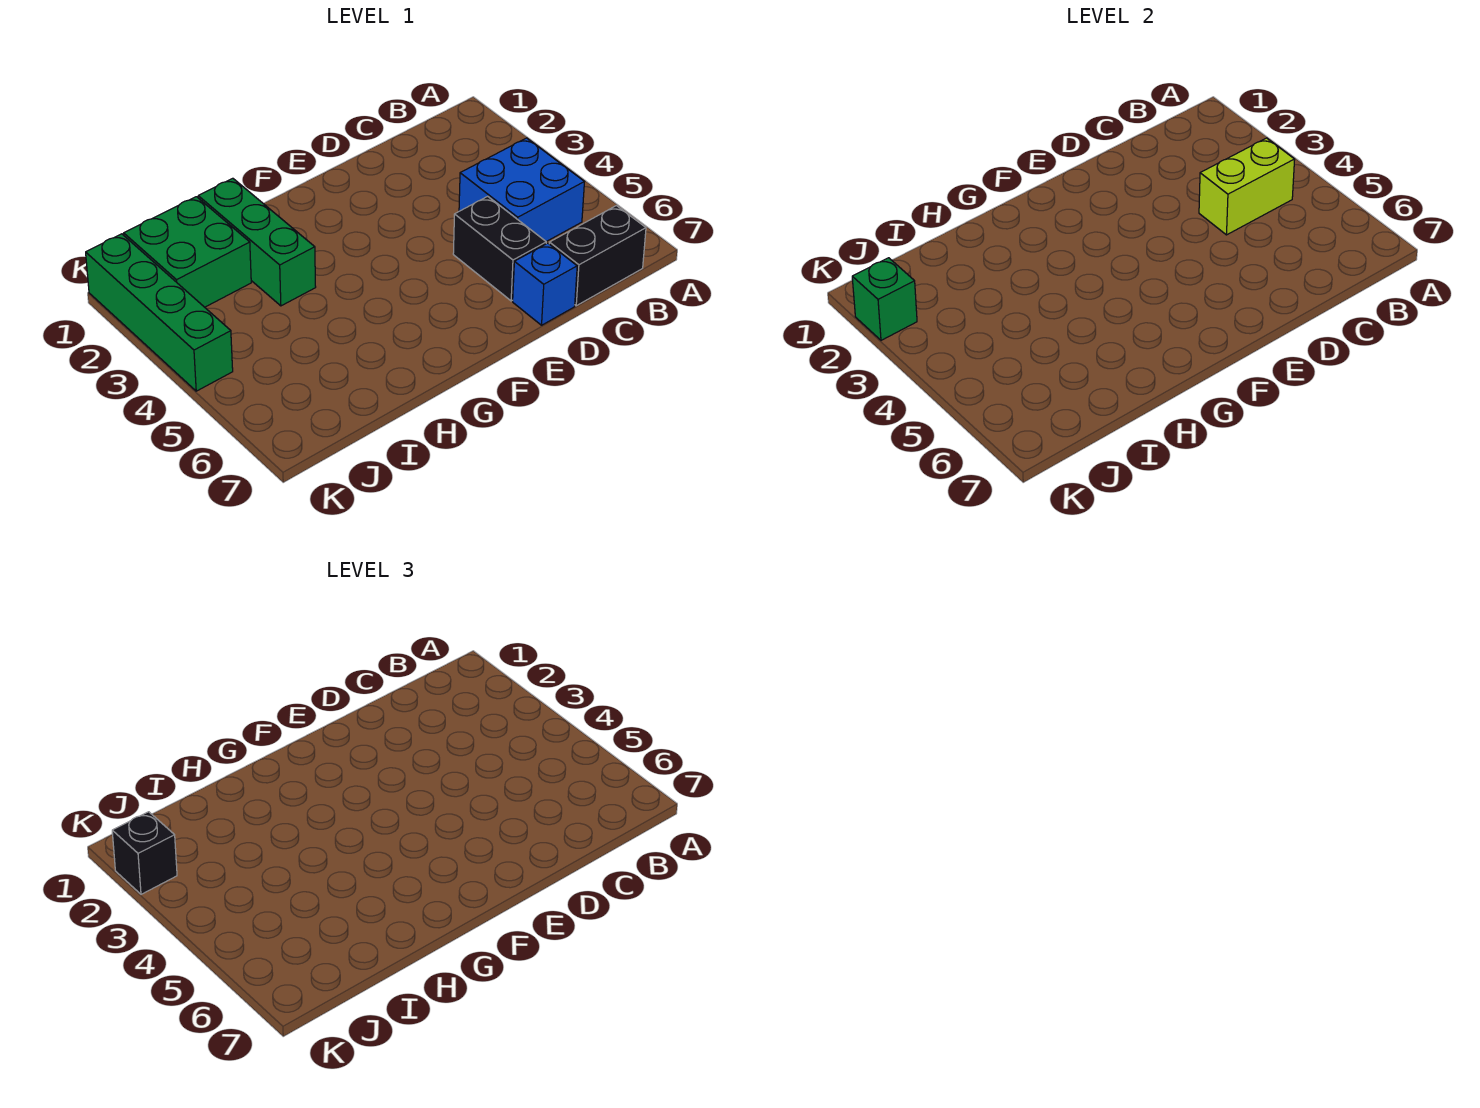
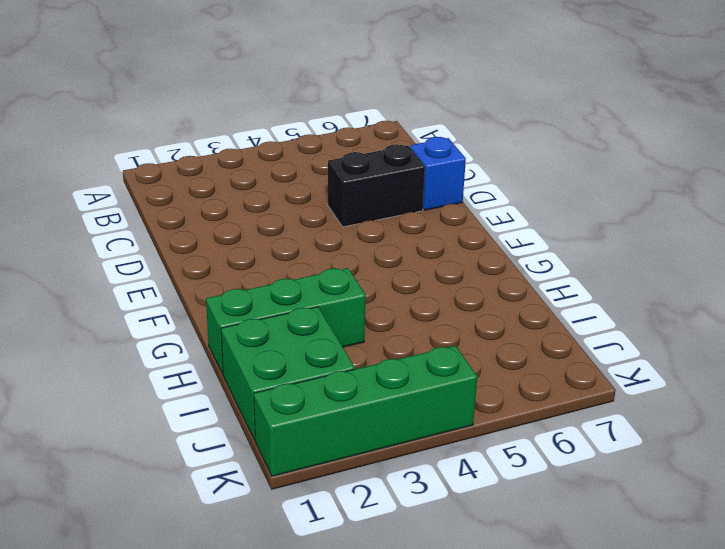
none -> blue 2x2 brick [459,138,584,242]
none -> black 1x2 brick [549,206,646,306]

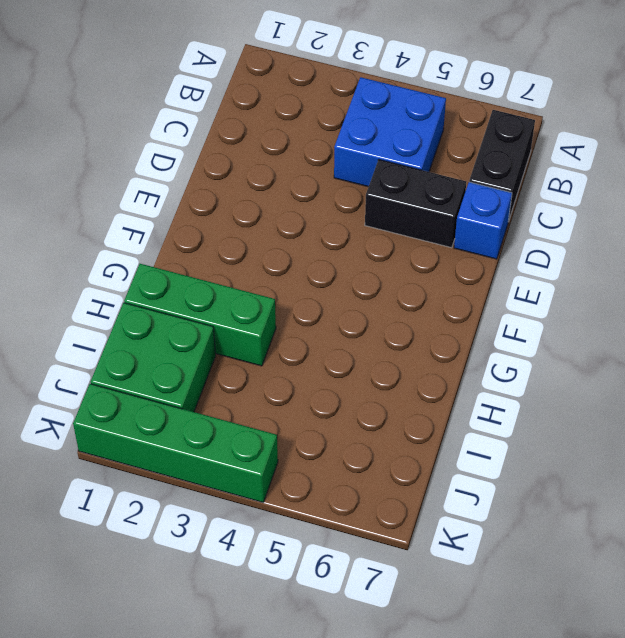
none -> lime 1x2 brick [1199,138,1295,235]
none -> green 1x1 brick [852,258,917,340]

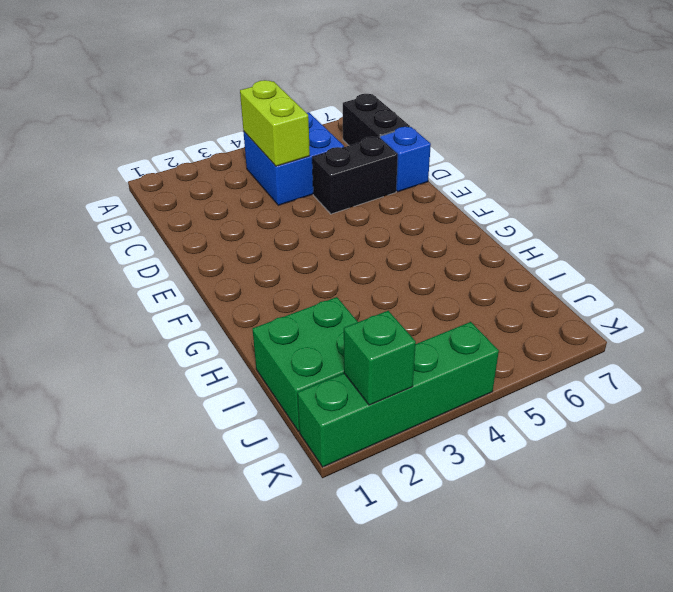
none -> green 1x3 brick [198,178,316,306]
none -> black 1x1 brick [112,812,177,894]

